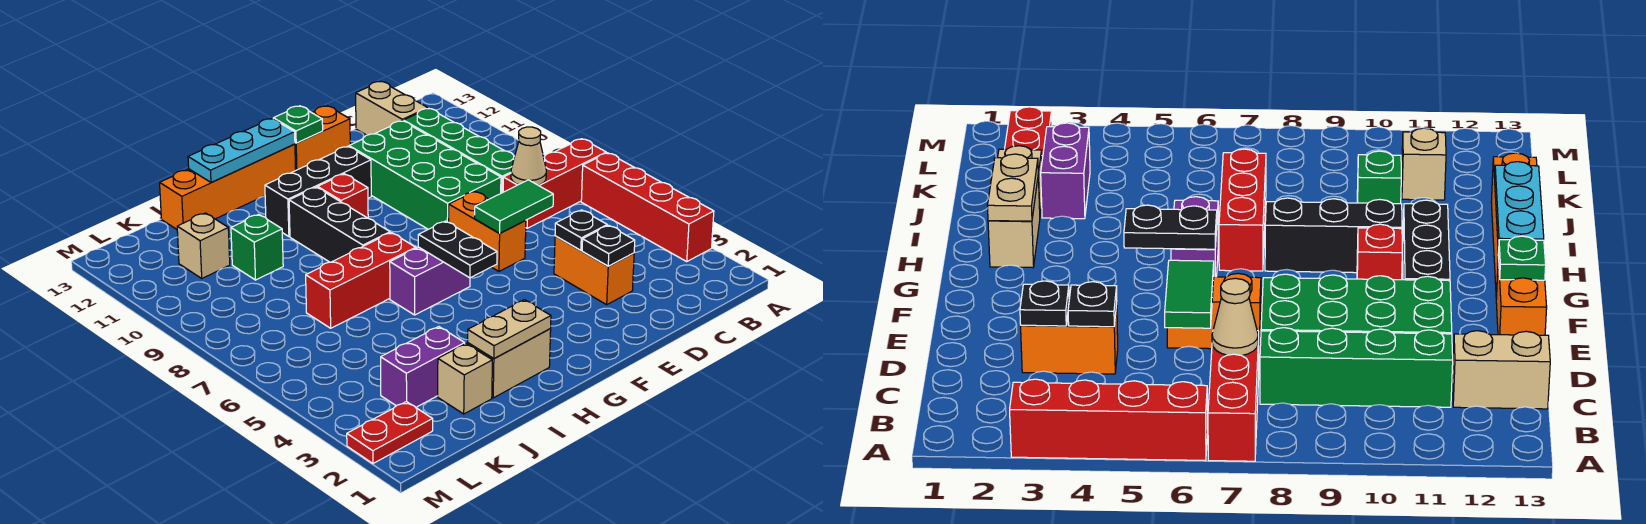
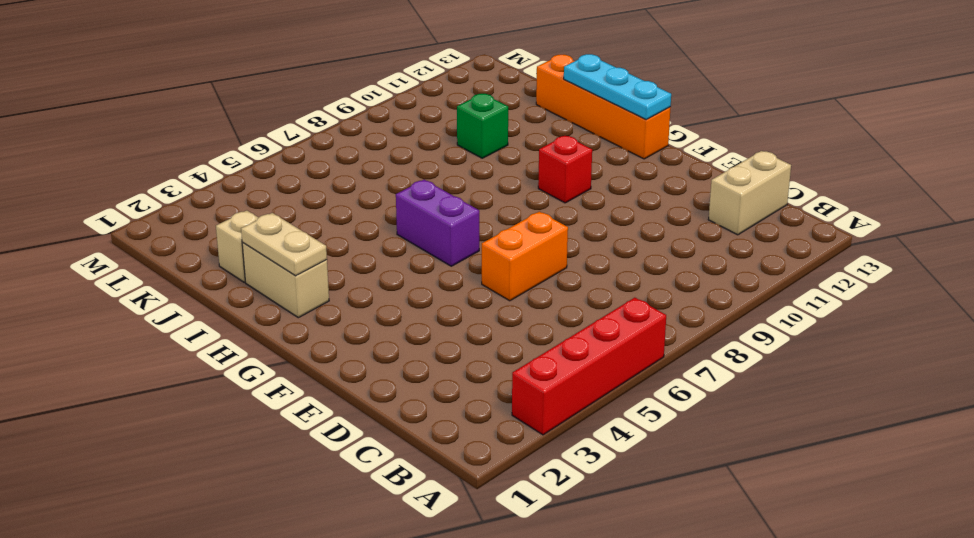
none -> red 1x3 brick [503,139,606,228]
none -> green 1x4 brick [404,109,515,193]
none -> orange 1x2 brick [554,236,634,305]

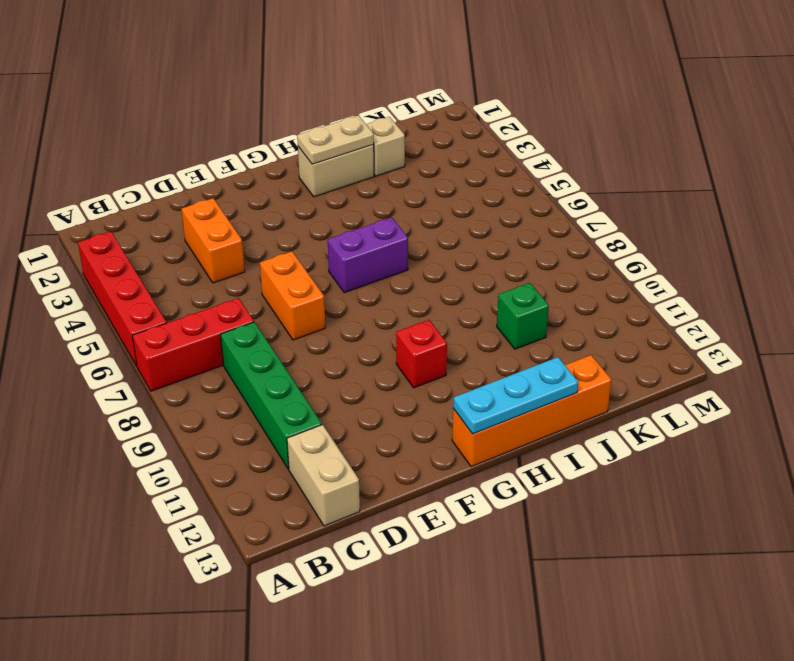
none -> green 2x4 brick [349,121,501,229]
none -> orange 1x2 brick [295,106,350,170]
none -> black 1x3 brick [265,146,371,236]

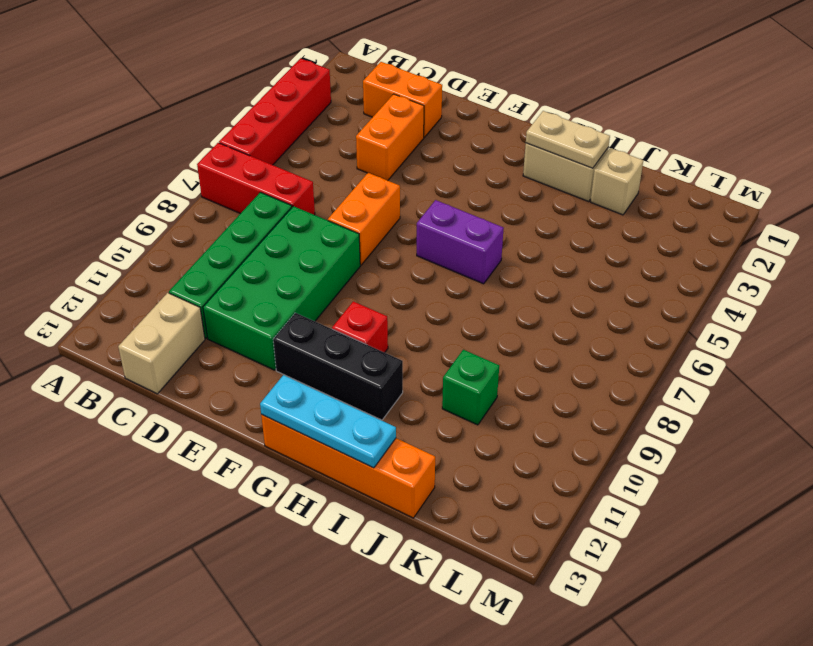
orange 1x2 brick [363,62,442,137] -> orange 1x2 brick moved to [295,106,350,170]
none -> red 1x3 brick [306,233,416,328]
none -> black 1x3 brick [289,187,390,262]
none -> purple 1x2 brick [381,327,465,407]

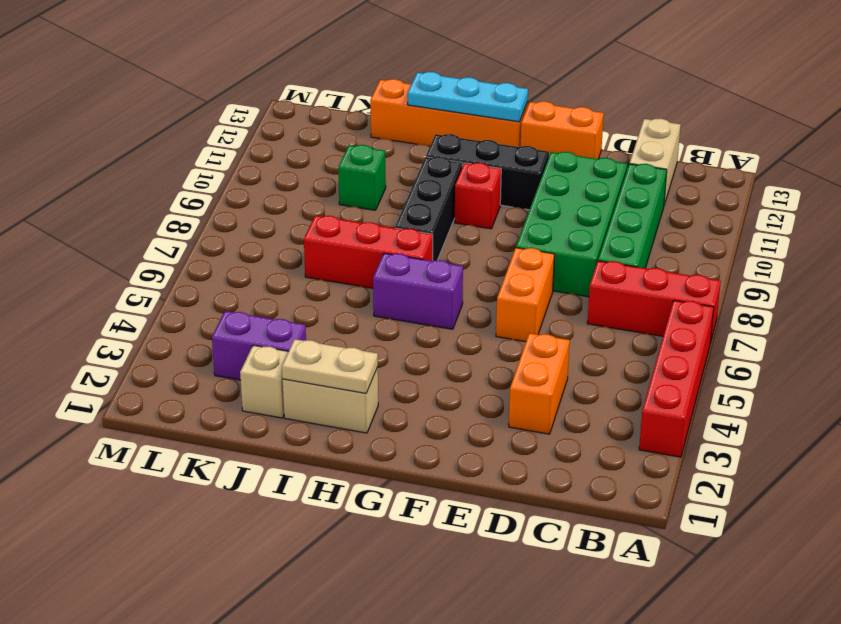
none -> tan 1x1 brick [177,213,230,278]
none -> red 1x2 plate [347,402,433,463]
none -> tan 1x1 cone [511,127,546,185]

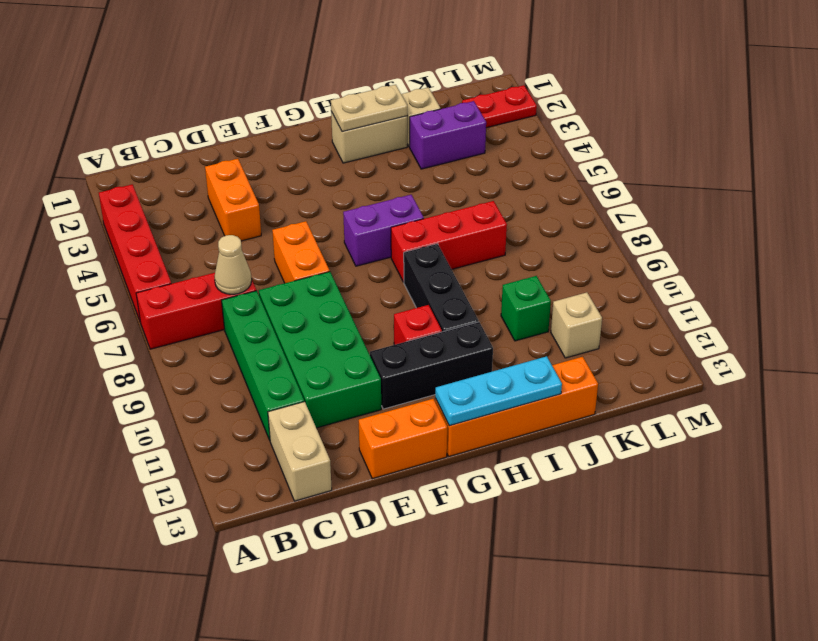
none -> black 1x1 plate [582,225,635,266]
none -> black 1x1 plate [555,210,607,250]
none -> green 1x2 tile [475,180,553,233]

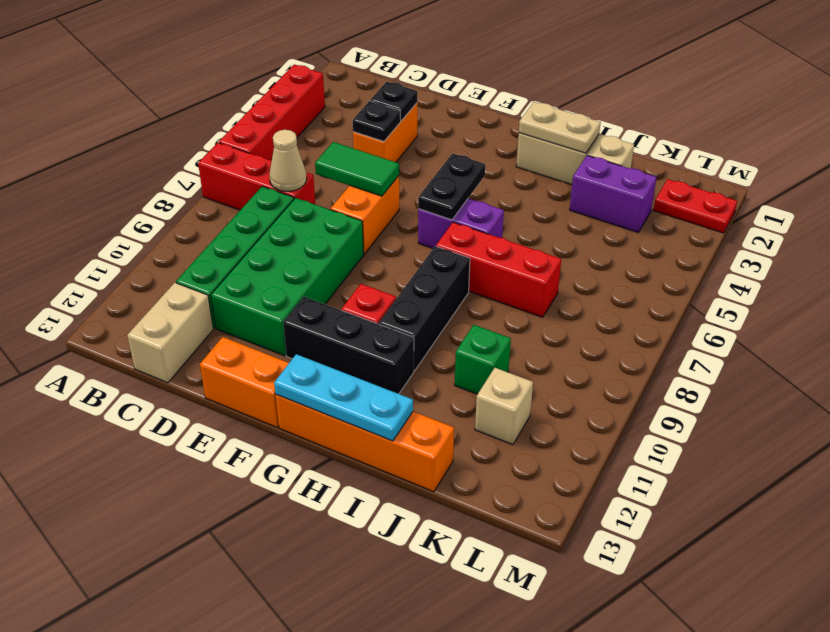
none -> green 1x1 plate [273,106,323,143]

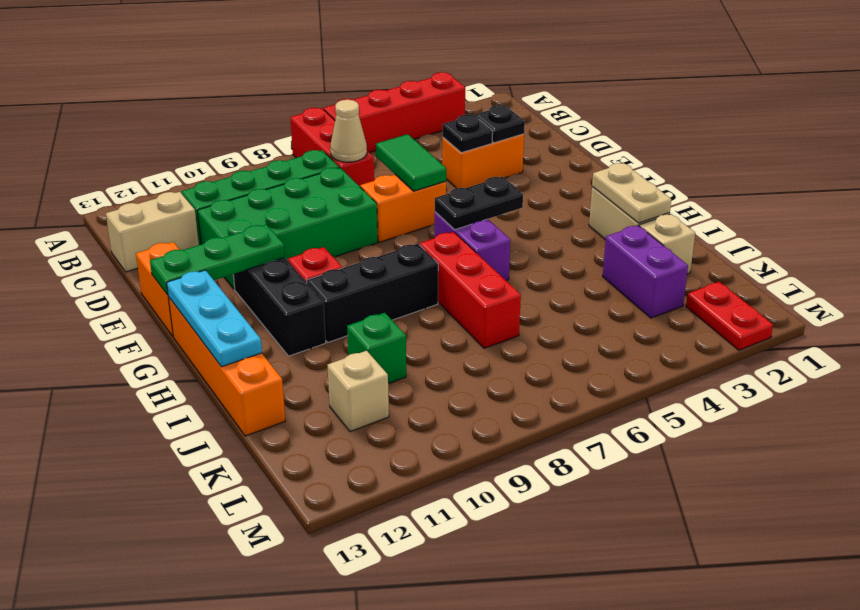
green 1x3 plate [150,225,285,295] -> green 1x1 plate [273,106,323,143]

